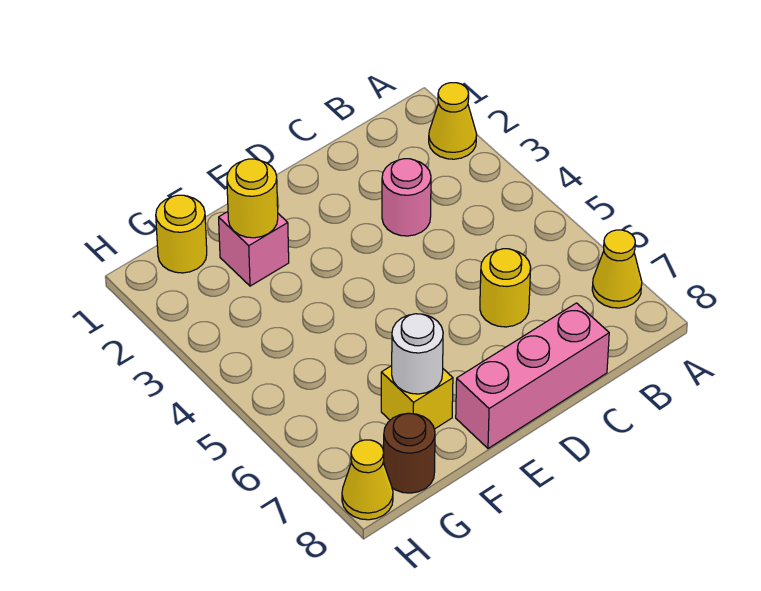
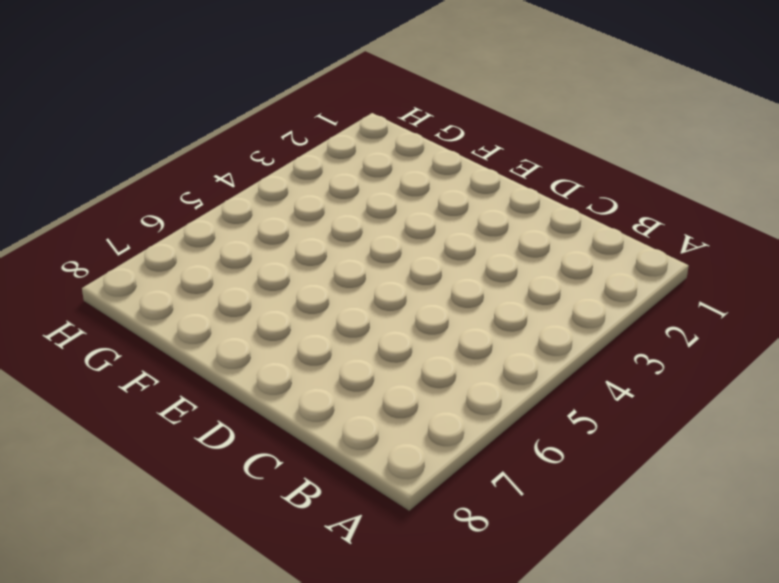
none -> yellow 1x1 cone [429,83,477,159]
none -> yellow 1x1 cone [592,230,642,308]
none -> pink 1x1 round brick [382,159,431,236]

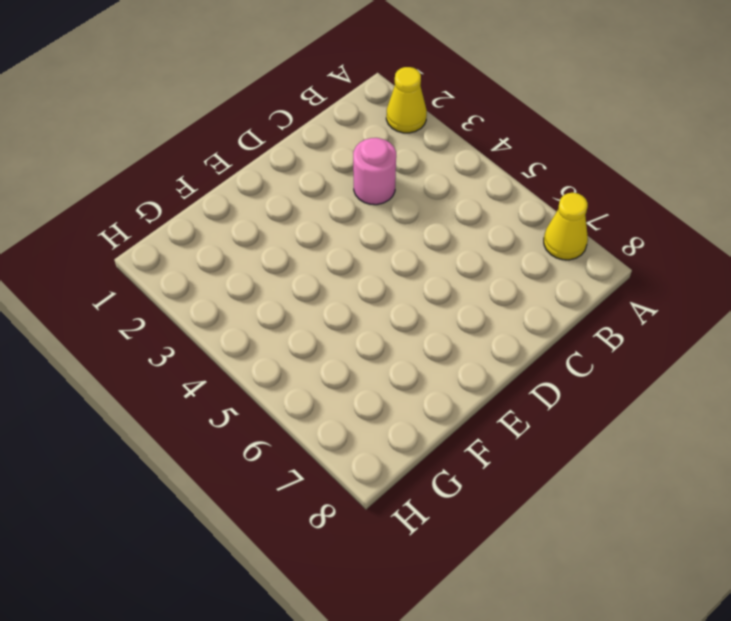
none -> yellow 1x1 round brick [480,249,531,327]
none -> pink 1x3 brick [456,303,609,448]
none -> pink 1x1 brick [219,212,289,286]

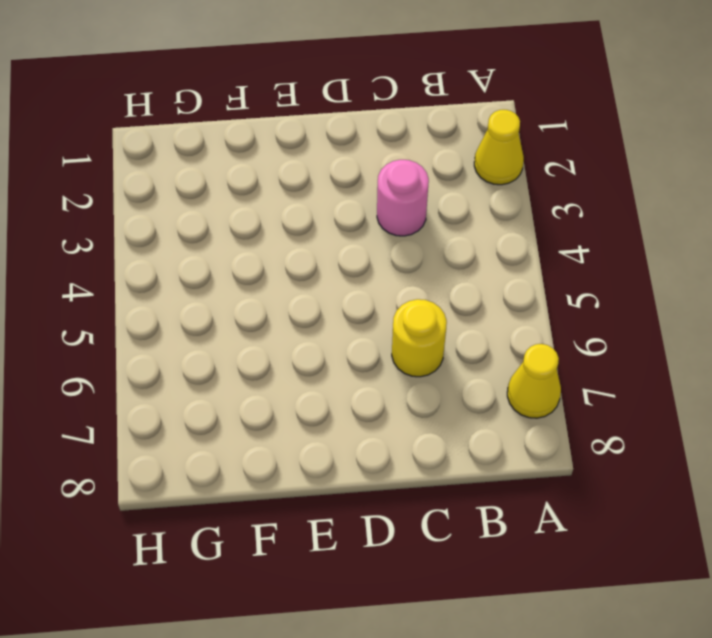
none -> pink 1x3 brick [456,303,609,448]
none -> pink 1x1 brick [219,212,289,286]
none -> yellow 1x1 brick [381,366,453,429]

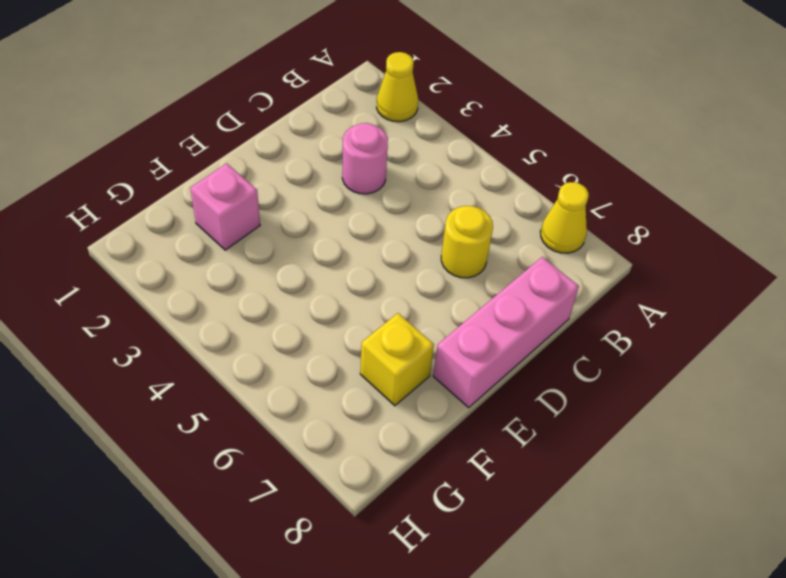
none -> yellow 1x1 round brick [156,195,207,273]
none -> brown 1x1 round brick [383,413,435,493]
none -> yellow 1x1 cone [342,440,393,520]

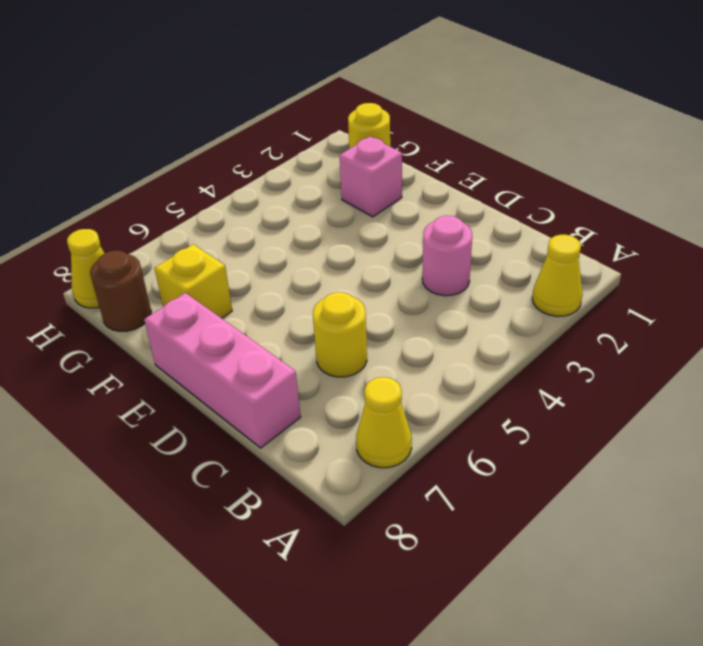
none -> yellow 1x1 round brick [227,159,278,238]
none -> white 1x1 round brick [392,314,443,394]

